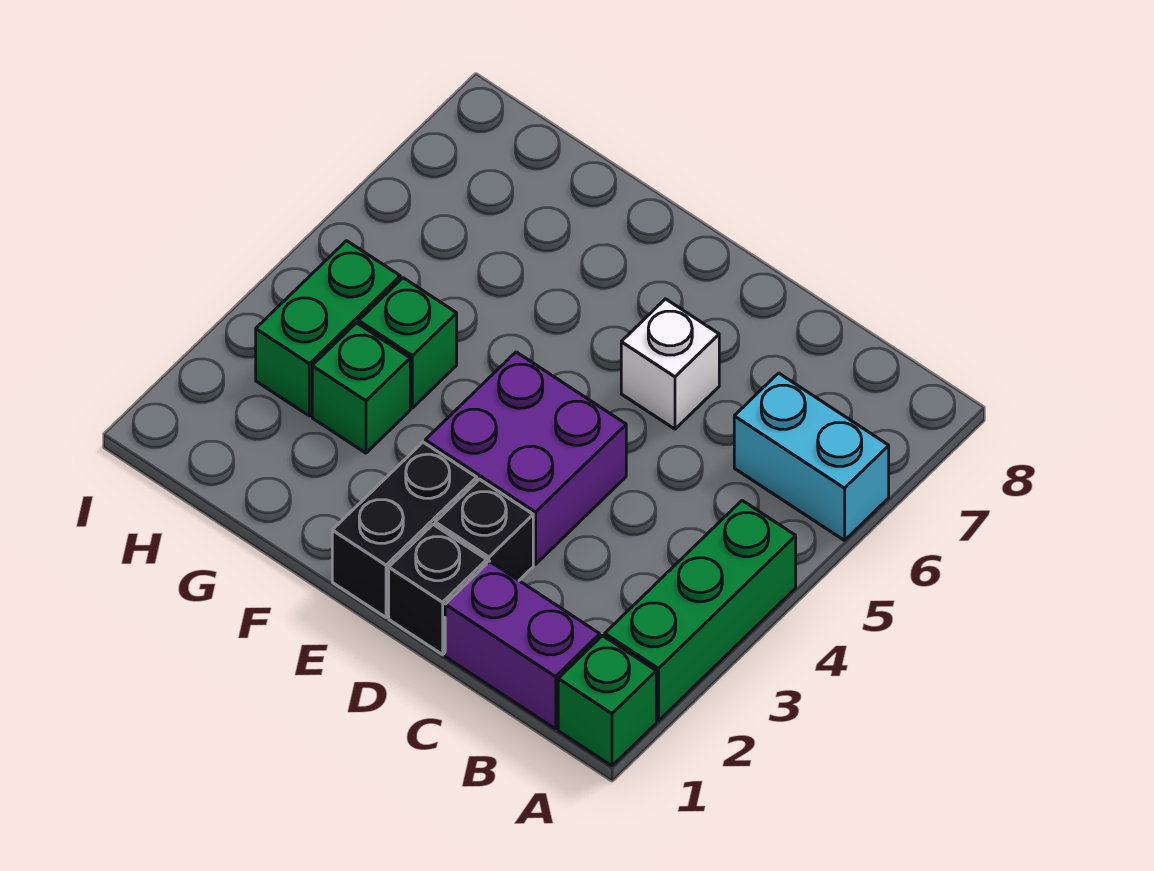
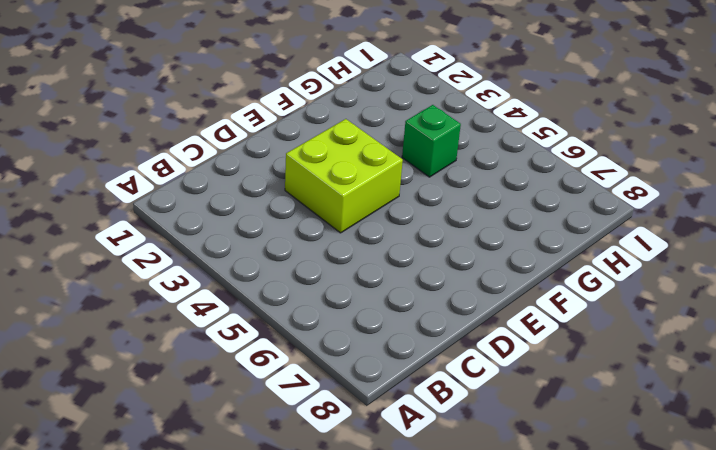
lime 2x2 brick [285,119,403,233] -> purple 2x2 brick [425,352,626,564]
none -> green 1x1 brick [558,636,656,766]
none -> green 1x3 brick [605,501,796,721]
none -> cyan 1x2 brick [734,373,889,540]

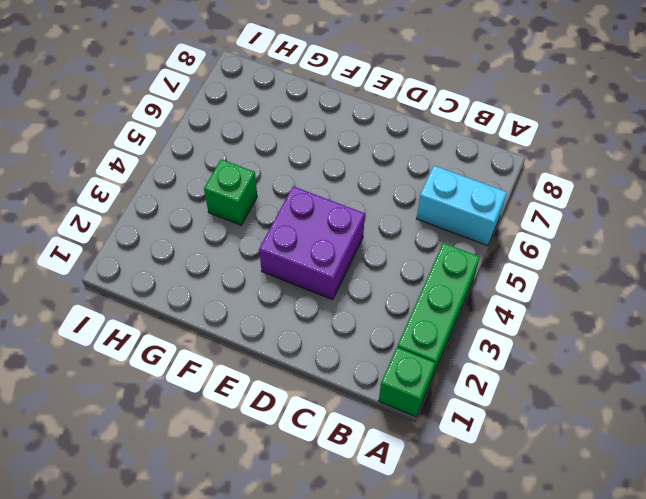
none -> purple 1x2 brick [445,561,600,729]
none -> black 1x1 brick [389,525,487,655]
none -> black 1x1 brick [435,479,533,580]

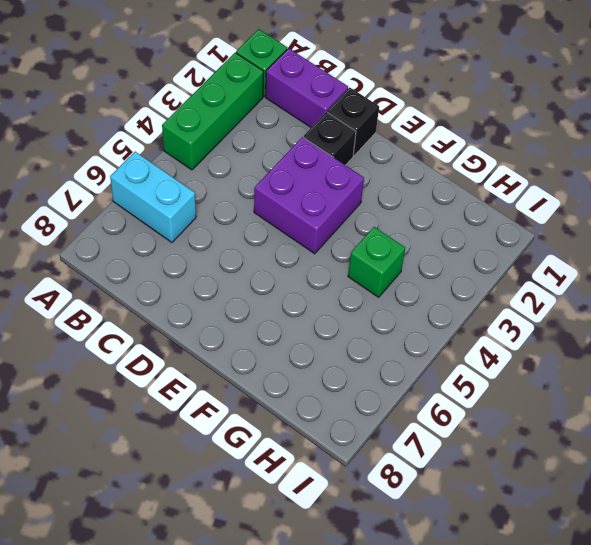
none -> white 1x1 brick [621,299,719,429]
none -> black 1x2 brick [332,442,477,617]
none -> green 1x1 brick [312,323,410,453]

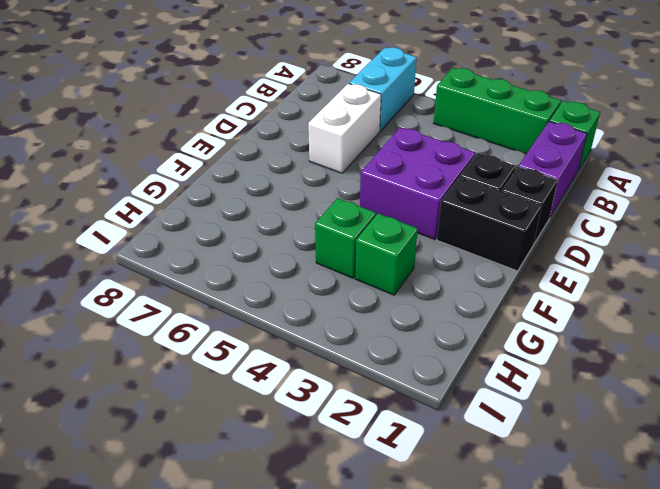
white 1x2 brick [308,83,381,173] -> white 1x1 brick [621,299,719,429]
none -> green 1x2 brick [256,241,400,416]

